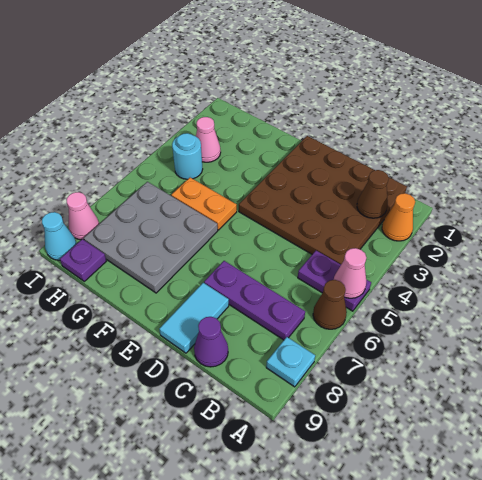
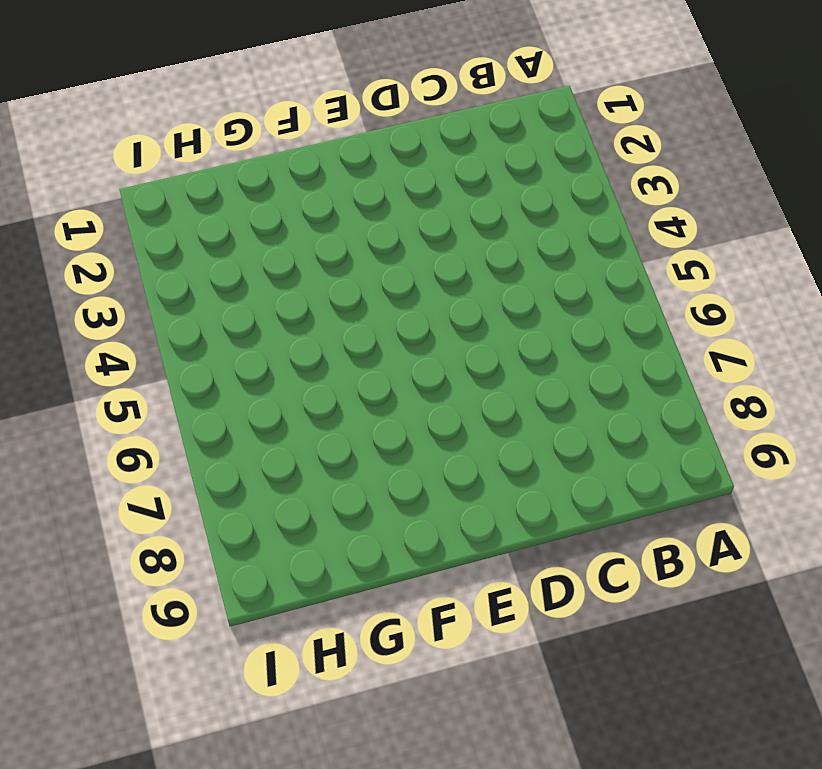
none -> orange 1x1 cone [382,193,415,241]
none -> purple 1x2 plate [298,251,371,311]
none -> brown 1x1 cone [313,280,347,329]

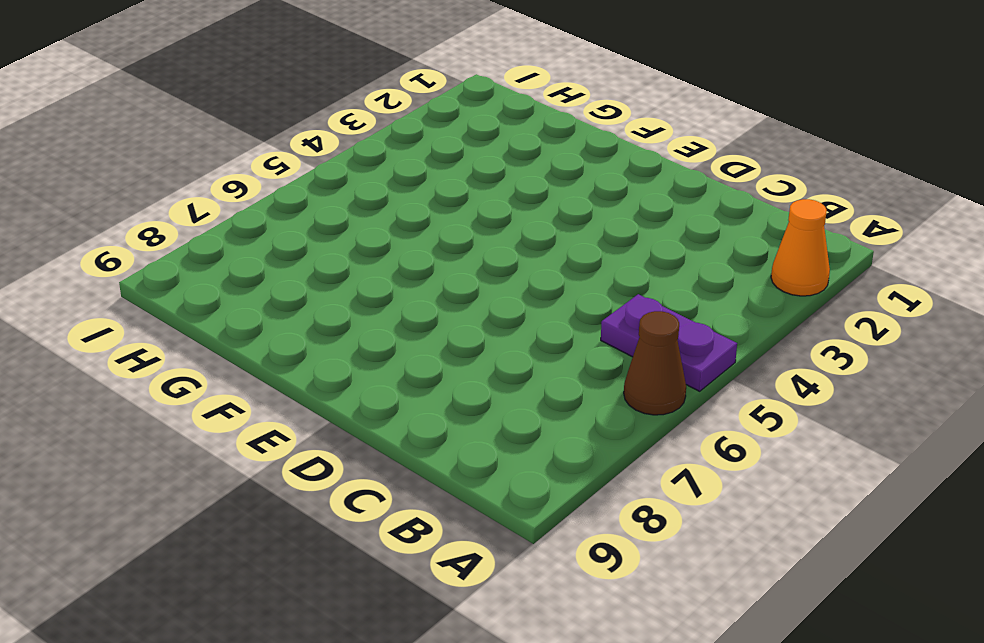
none -> cyan 1x1 plate [266,337,315,387]
none -> brown 4x4 plate [239,136,407,264]
none -> purple 1x3 plate [204,261,305,340]

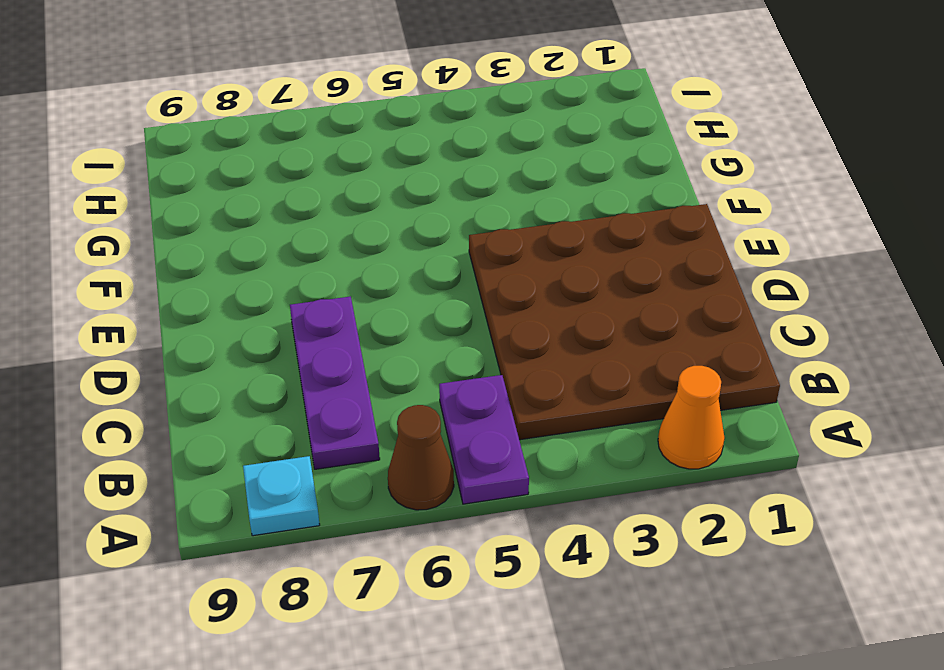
none -> purple 1x1 cone [194,317,228,367]
none -> cyan 1x2 tile [159,283,229,353]
none -> orange 1x2 plate [171,178,237,230]

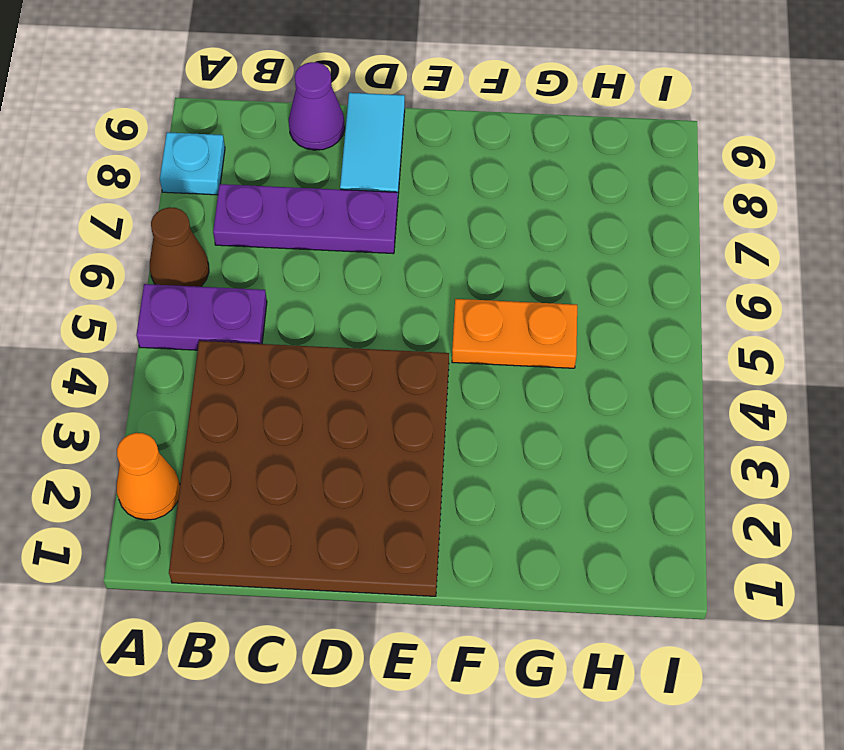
none -> grey 3x3 plate [84,182,218,293]
none -> pink 1x1 cone [196,117,221,162]
none -> cyan 1x1 round brick [172,133,203,179]

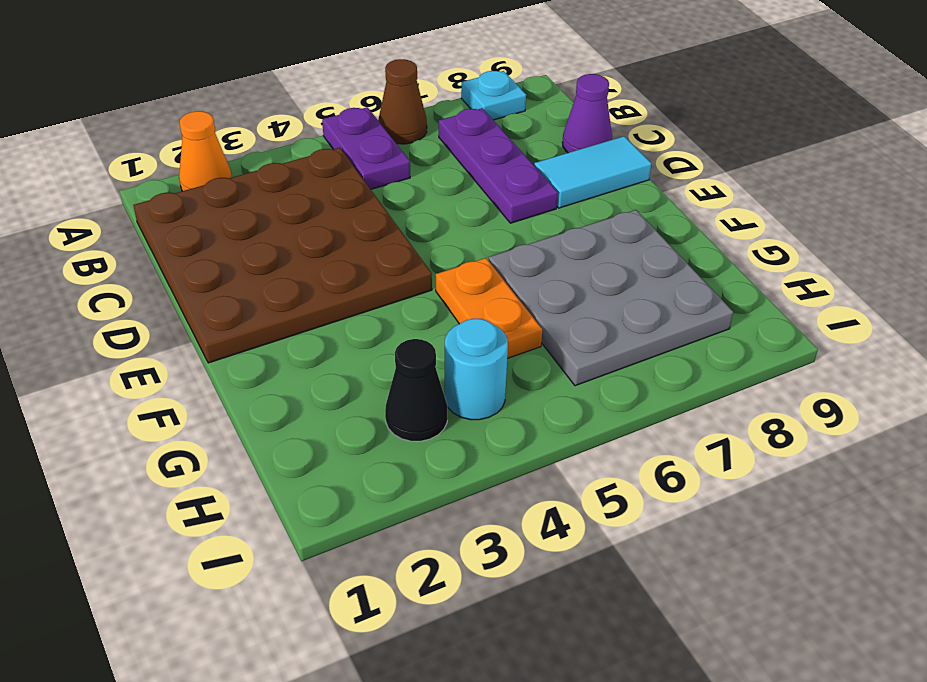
black 1x1 cone [385,339,447,441] -> pink 1x1 cone [196,117,221,162]
none -> purple 1x1 plate [60,239,106,281]
none -> pink 1x1 cone [67,192,99,240]
none -> cyan 1x1 cone [42,212,77,260]

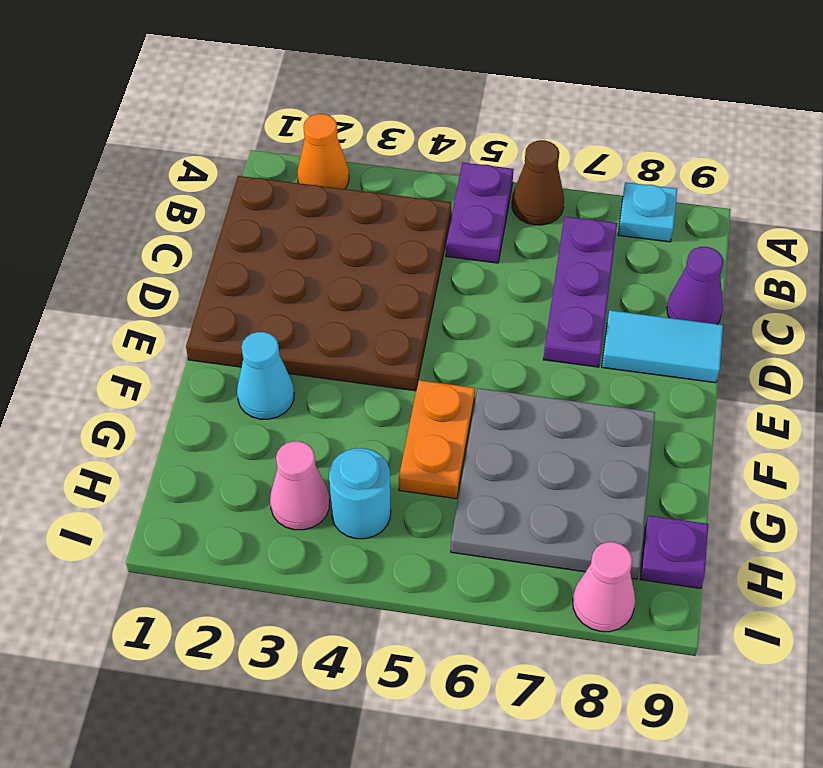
cyan 1x1 cone [237,332,294,419] -> cyan 1x1 cone moved to [42,212,77,260]
none -> pink 1x1 cone [334,248,366,298]
none -> brown 1x1 cone [357,170,389,218]

